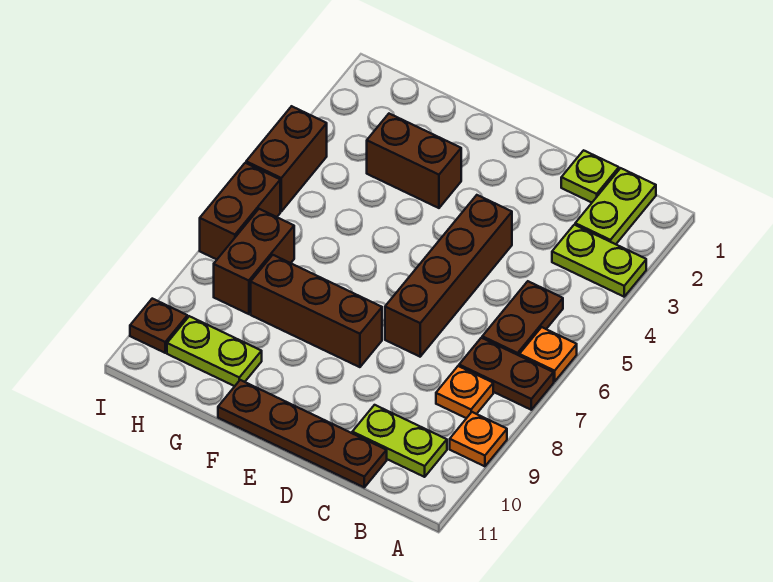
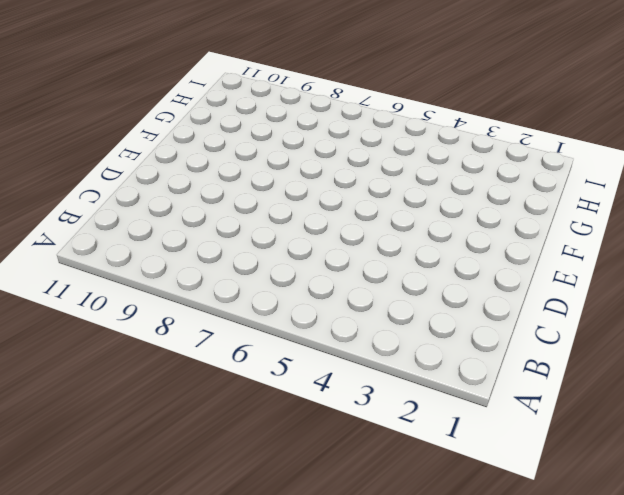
none -> lime 1x2 plate [552,225,646,297]
none -> orange 1x1 plate [519,327,577,382]
none -> brown 1x2 plate [459,338,554,410]

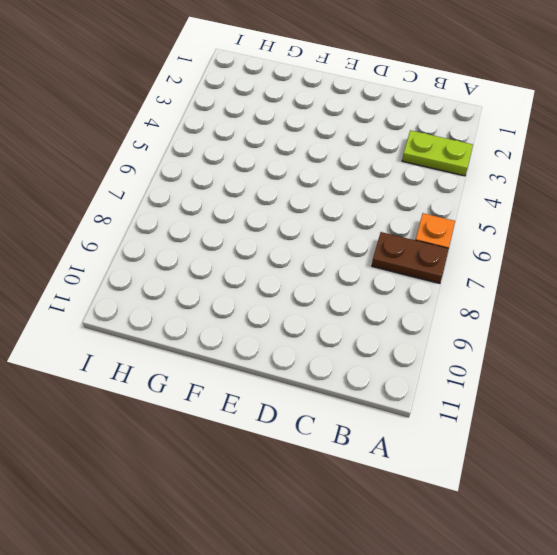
none -> orange 1x1 plate [450,412,507,466]
none -> lime 1x2 plate [575,168,656,244]
none -> brown 1x2 plate [482,281,563,355]

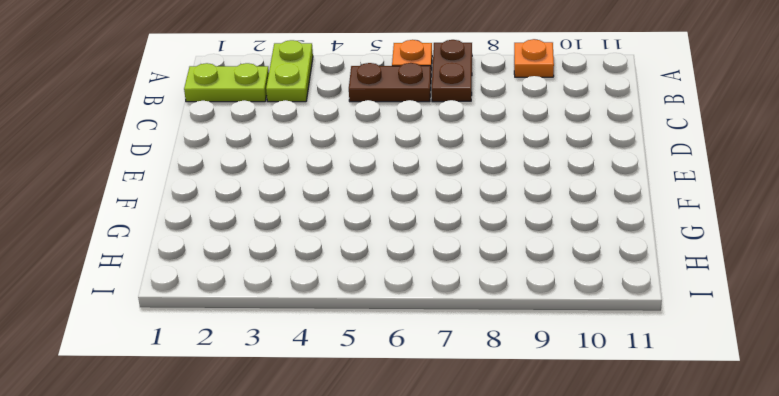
none -> orange 1x1 plate [436,366,493,418]
none -> lime 1x2 plate [352,405,447,477]
none -> lime 1x1 plate [561,150,619,202]

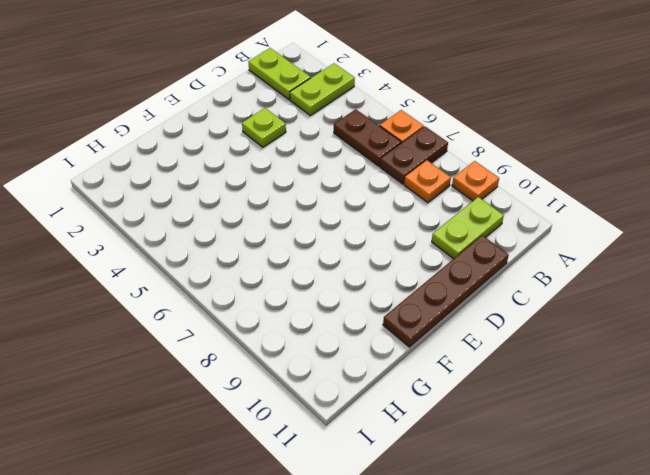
lime 1x1 plate [242,108,286,147] -> lime 1x1 plate moved to [561,150,619,202]
none -> brown 1x4 brick [385,195,512,357]
none -> brown 1x3 brick [251,255,382,367]
none -> brown 1x2 brick [367,114,461,208]

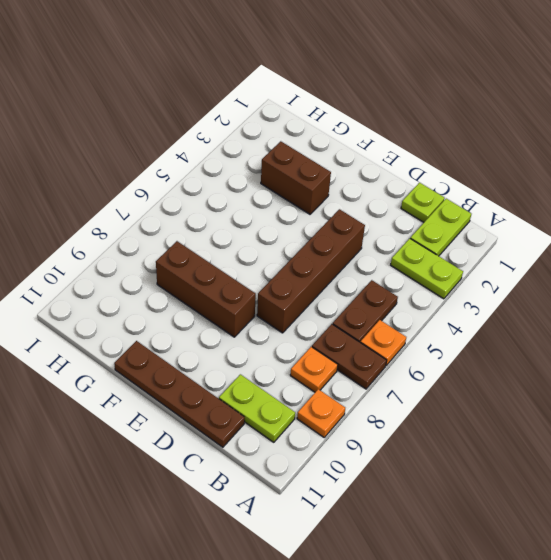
none -> lime 1x2 plate [167,316,262,386]
none -> brown 1x2 brick [214,209,294,314]
none -> brown 1x2 brick [246,106,327,211]

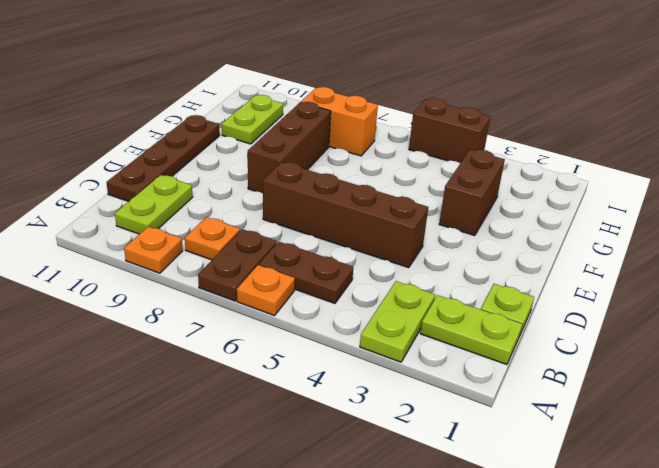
orange 1x2 brick [301,87,378,156] -> brown 1x2 brick [214,209,294,314]
none -> brown 1x2 brick [200,163,280,259]
none -> brown 1x1 plate [130,299,187,353]

